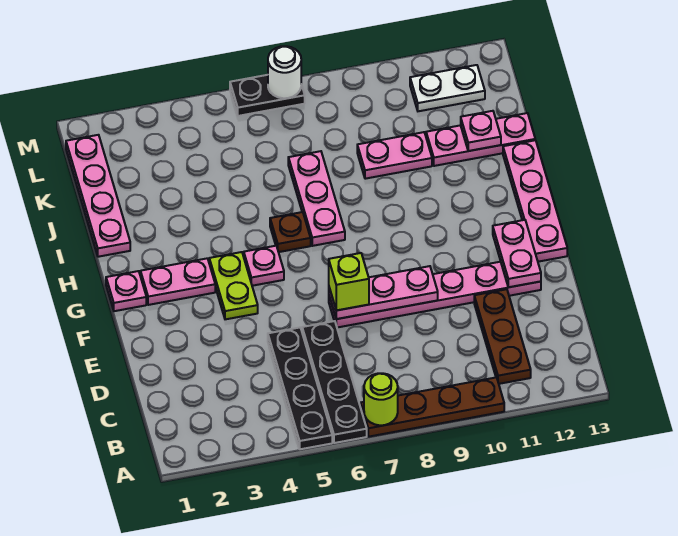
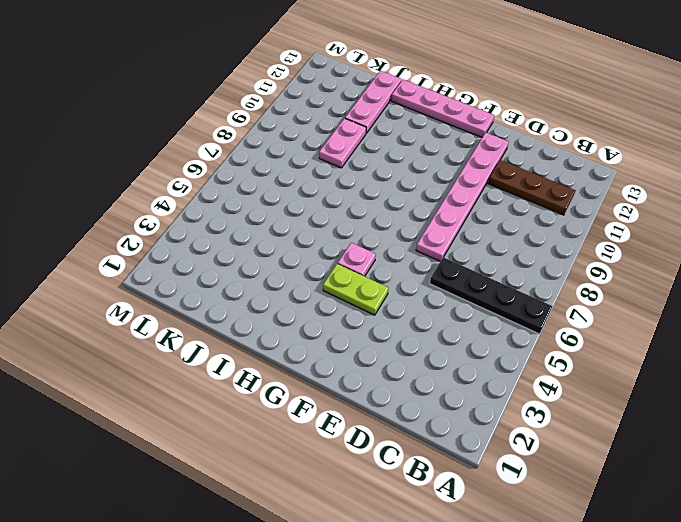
none -> black 1x4 plate [268,328,332,449]
none -> brown 1x4 plate [361,377,504,437]
none -> pink 1x1 plate [106,271,146,311]

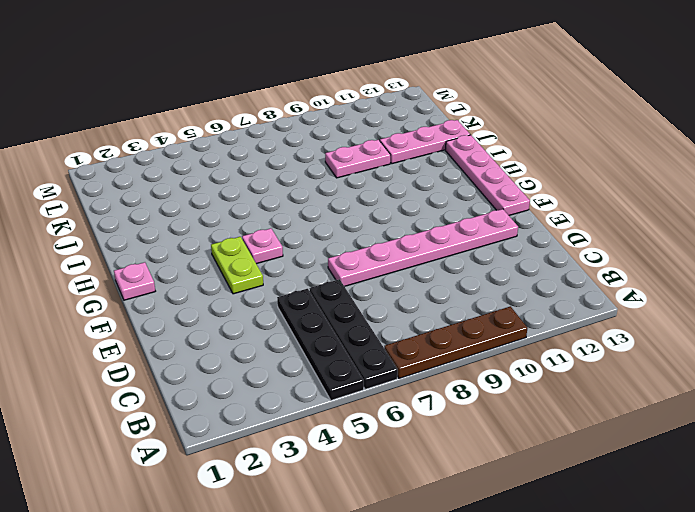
none -> brown 1x3 plate [474,289,531,384]
none -> pink 1x2 plate [141,258,215,305]
none -> brown 1x1 plate [270,212,311,252]

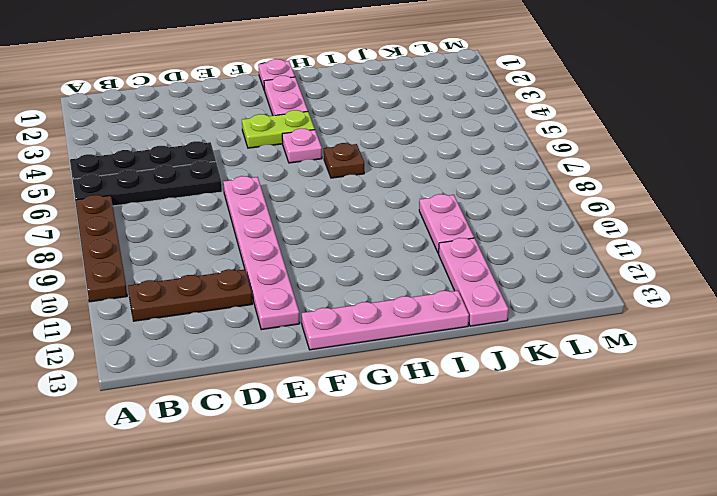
none -> pink 1x3 plate [288,151,345,246]
none -> pink 1x4 plate [66,135,130,257]
none -> white 1x2 plate [410,65,485,111]

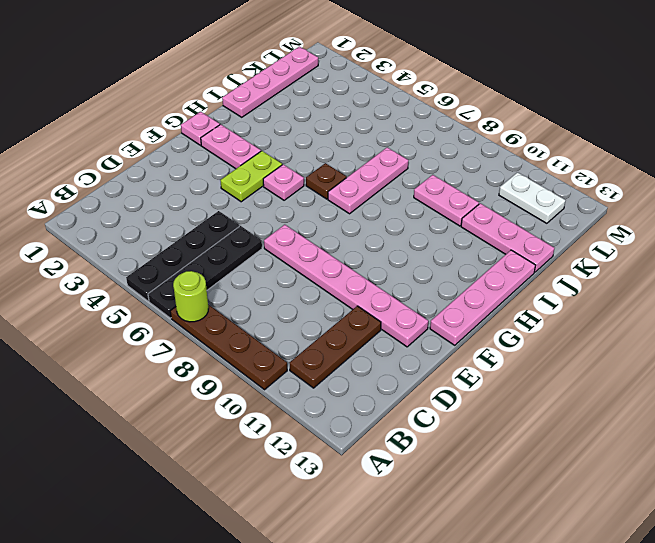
none -> black 1x2 plate [230,75,305,116]
none -> pink 1x3 plate [329,266,438,319]
none -> pink 1x2 plate [493,220,541,287]

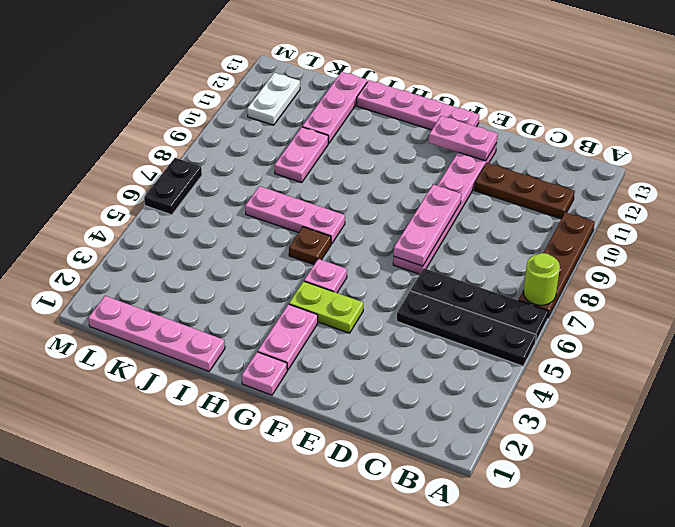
none -> pink 1x1 plate [461,111,501,151]
none -> white 1x1 round brick [268,46,301,98]
none -> lime 1x1 brick [329,253,369,310]

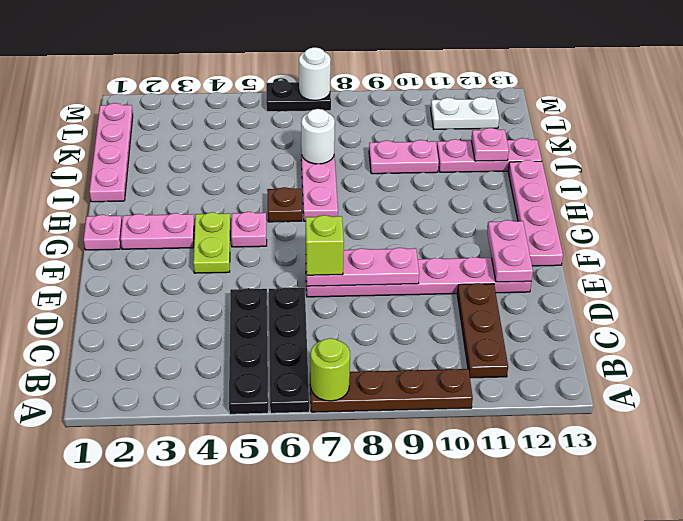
white 1x1 round brick [301,109,335,164] -> none

